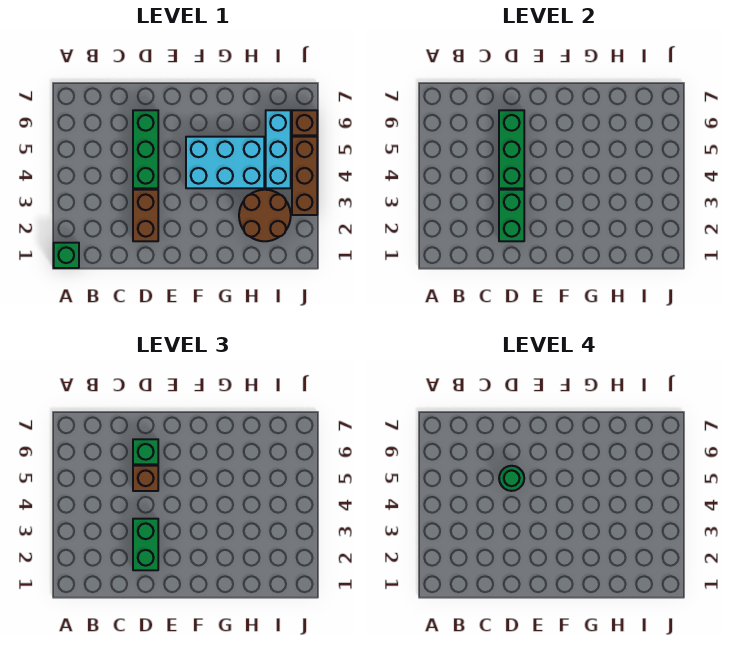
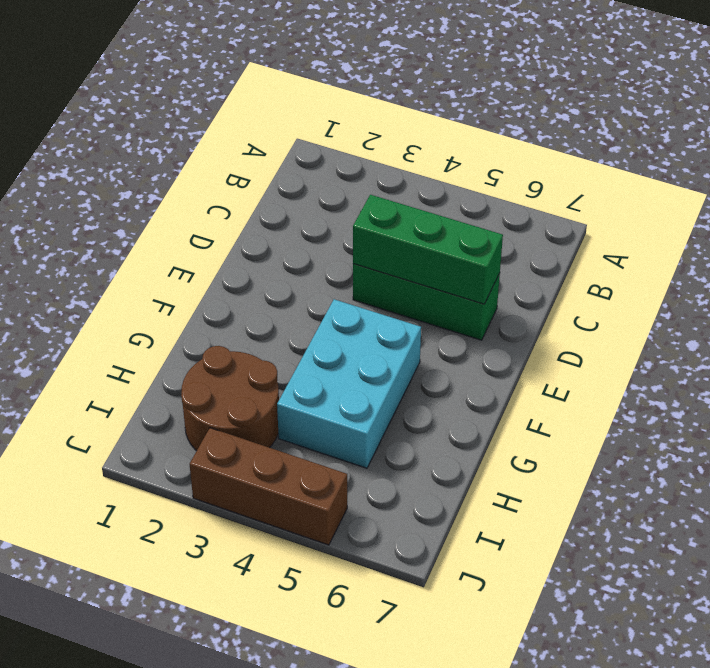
none -> green 1x1 brick [54,243,79,268]
none -> brown 1x2 brick [133,190,158,241]
none -> cyan 1x3 brick [266,110,291,188]

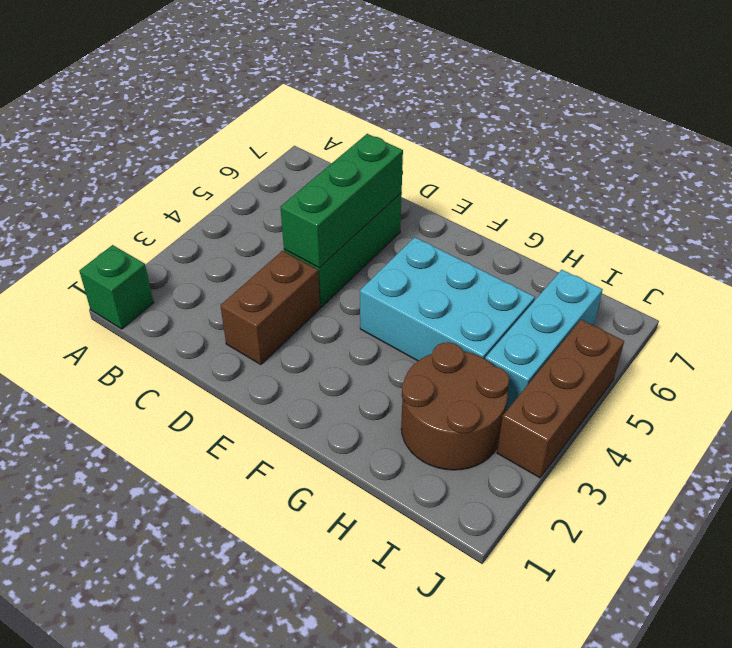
none -> brown 1x1 brick [292,110,317,135]
none -> green 1x2 brick [499,190,524,241]
none -> green 1x2 brick [133,519,158,570]

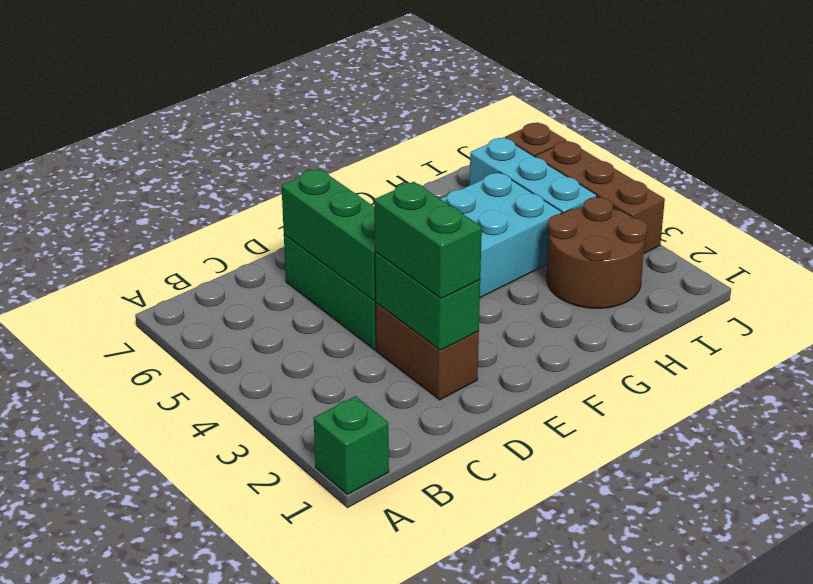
none -> brown 1x1 brick [133,466,158,491]
none -> green 1x1 brick [133,439,158,464]
none -> green 1x1 round brick [499,466,524,491]

